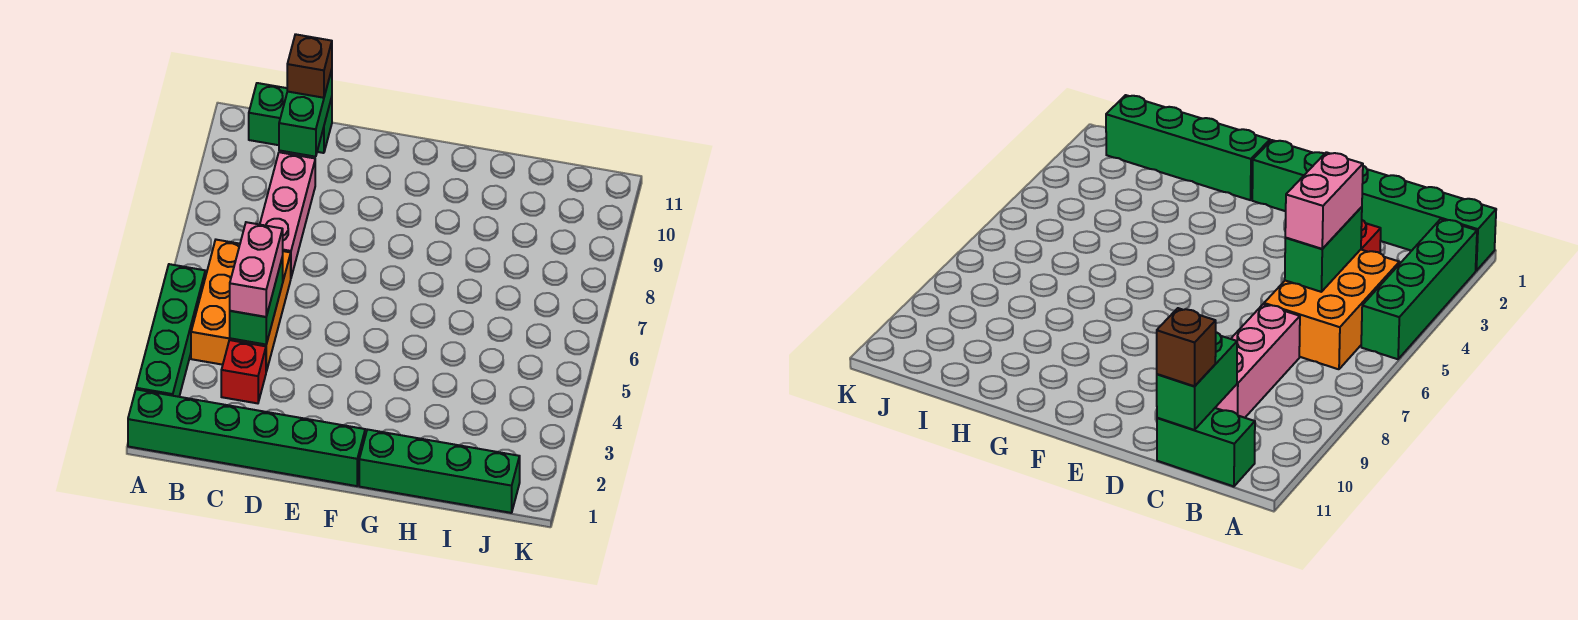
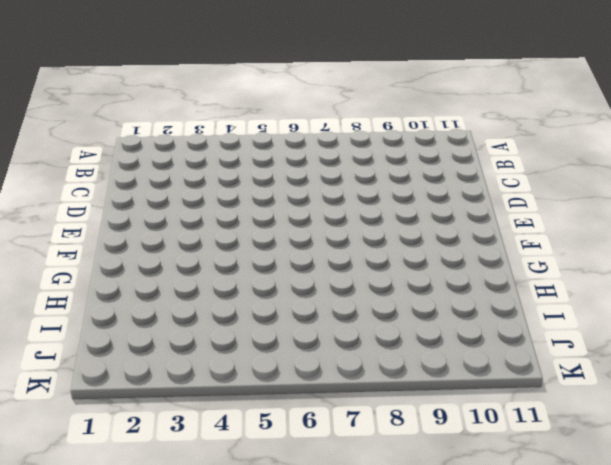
none -> green 1x6 brick [128,389,365,486]
none -> green 1x4 brick [136,264,205,397]

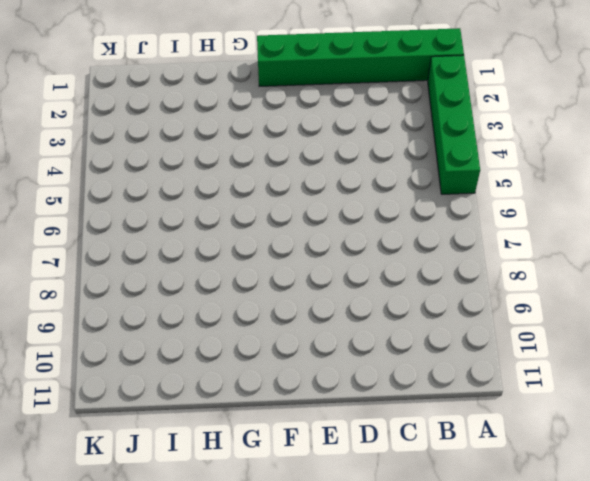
none -> orange 2x3 brick [191,240,291,372]
none -> green 1x2 brick [249,83,332,153]

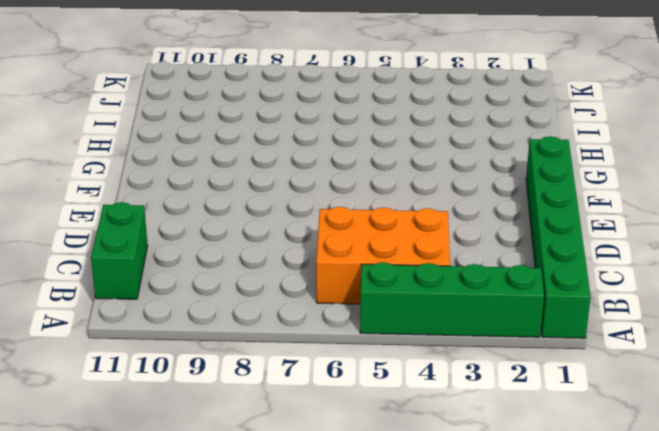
none -> red 1x1 brick [221,340,266,403]
none -> pink 1x3 brick [260,152,315,277]

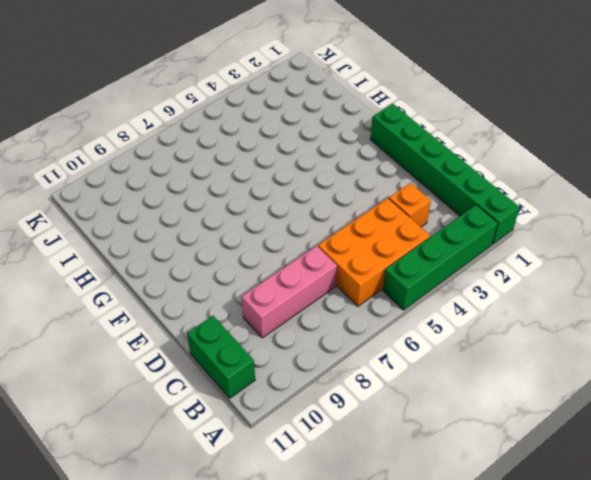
orange 1x1 brick [389,183,431,227] -> red 1x1 brick [221,340,266,403]
none -> green 1x4 brick [359,429,520,513]
none -> green 1x2 brick [230,257,283,345]

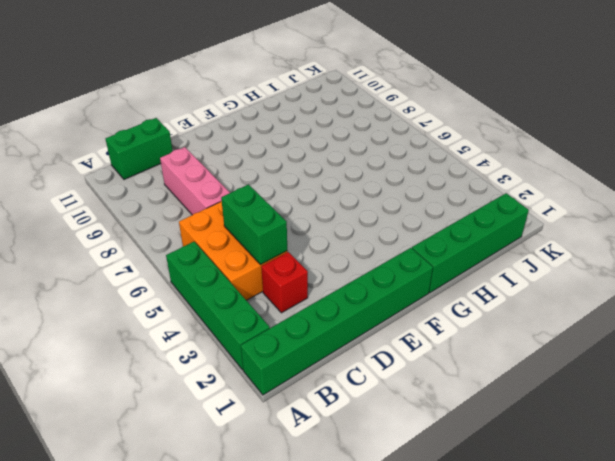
none -> green 1x2 brick [279,70,332,157]
none -> pink 1x2 brick [230,222,283,317]

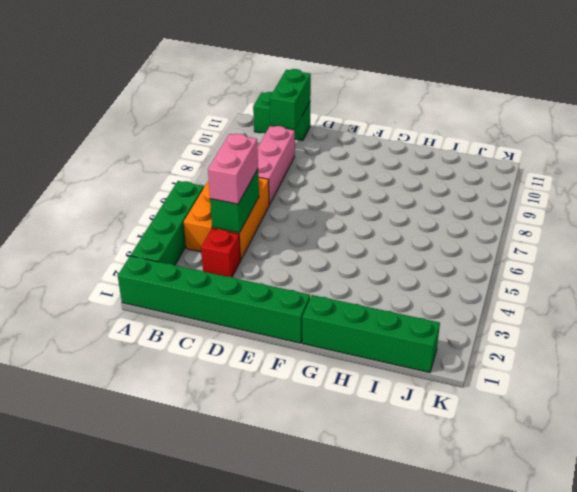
none -> brown 1x1 brick [287,34,332,98]

